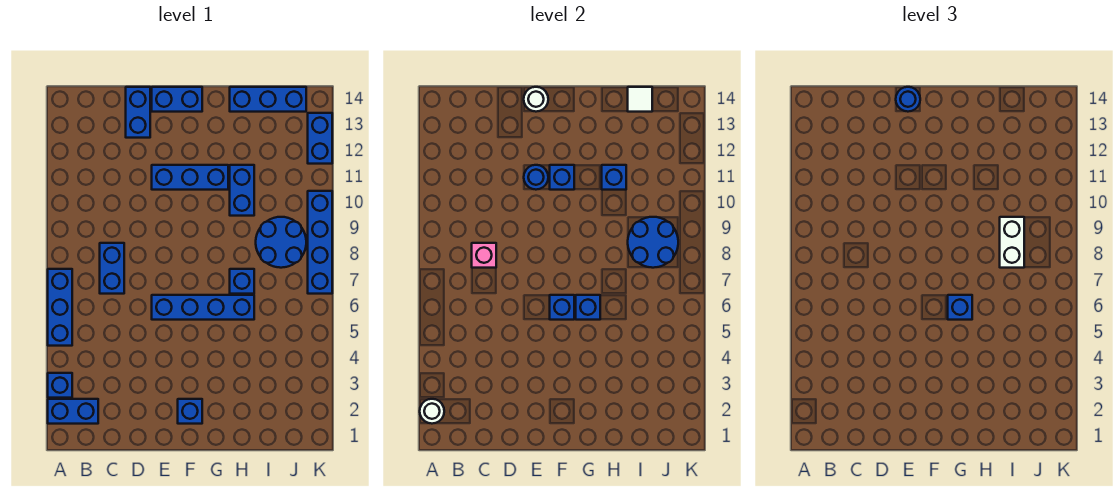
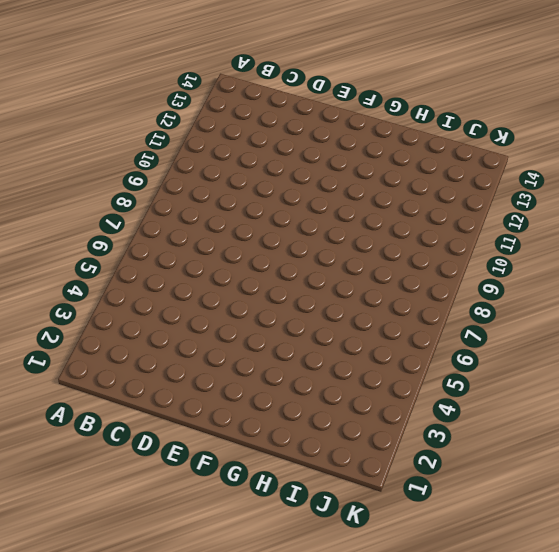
none -> blue 1x2 brick [48,399,98,424]
none -> blue 1x1 brick [48,373,72,398]
none -> blue 1x3 brick [48,269,72,346]

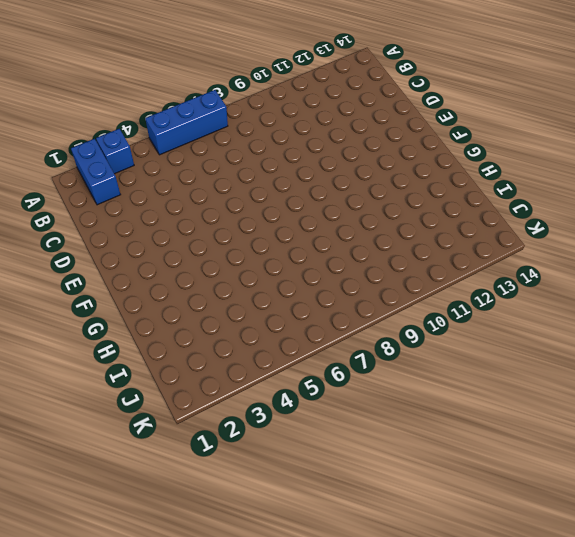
none -> blue 1x2 brick [100,243,124,294]
none -> blue 1x2 brick [126,87,150,138]
none -> blue 1x4 brick [152,295,254,320]

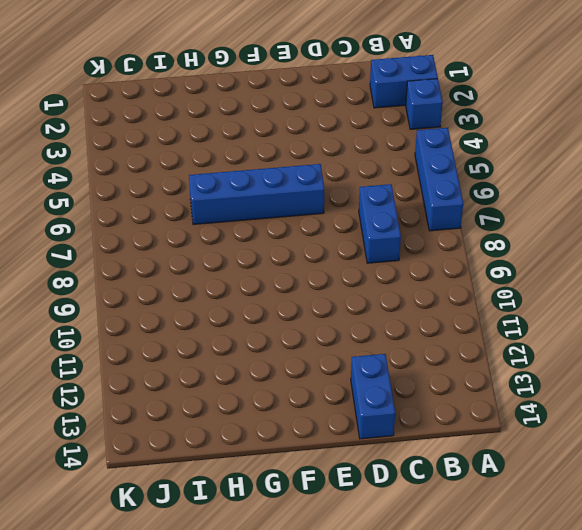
none -> blue 1x3 brick [152,165,228,190]
none -> blue 1x2 brick [152,87,202,112]
none -> blue 1x1 brick [178,399,202,424]

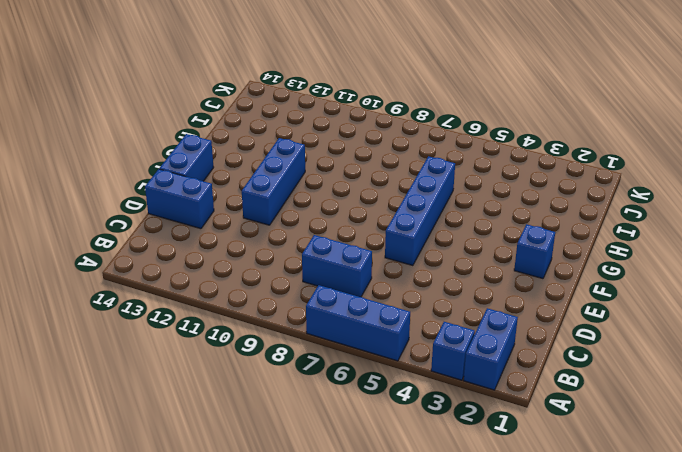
none -> blue 1x1 brick [230,269,254,294]
none -> blue 1x2 brick [230,165,254,216]
none -> blue 1x3 brick [230,87,306,112]

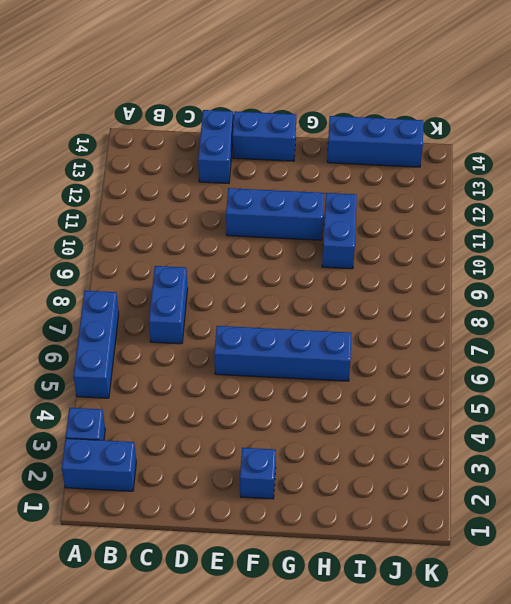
none -> blue 1x1 brick [230,269,254,294]
none -> blue 2x2 round brick [256,217,306,268]
none -> blue 1x4 brick [308,191,332,294]

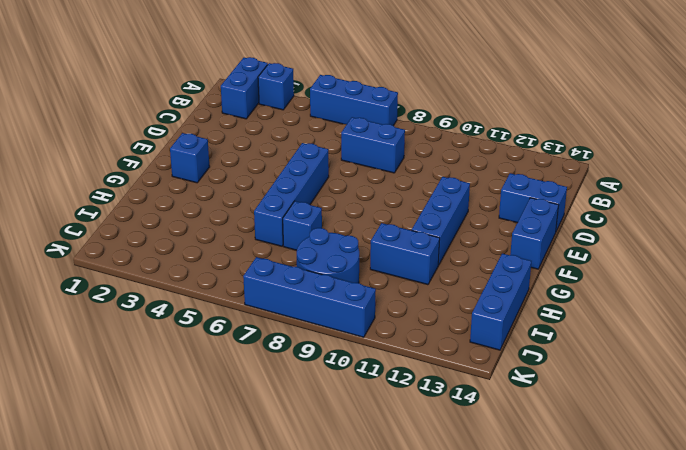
none -> blue 1x2 brick [308,113,332,164]
none -> white 1x1 round brick [420,399,444,424]
none -> pink 1x1 brick [472,243,496,268]

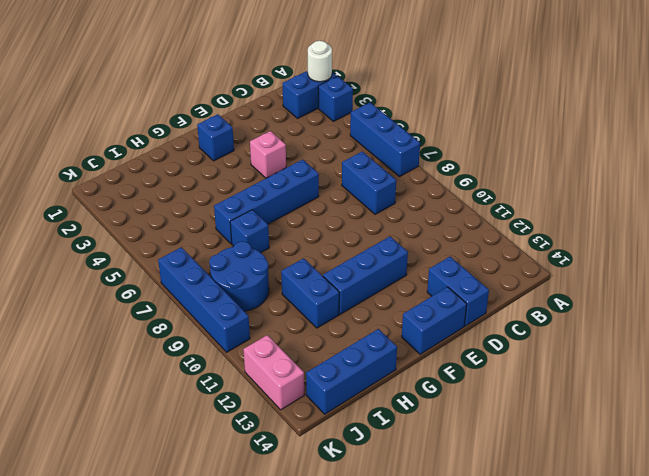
pink 1x1 brick [250,131,286,178] -> pink 1x1 brick moved to [472,243,496,268]
pink 1x2 brick [243,335,304,410] -> blue 1x2 brick [308,113,332,164]
none -> blue 1x1 round brick [524,165,548,190]
none -> white 1x1 round brick [524,87,548,112]
none -> blue 1x1 brick [550,295,574,320]

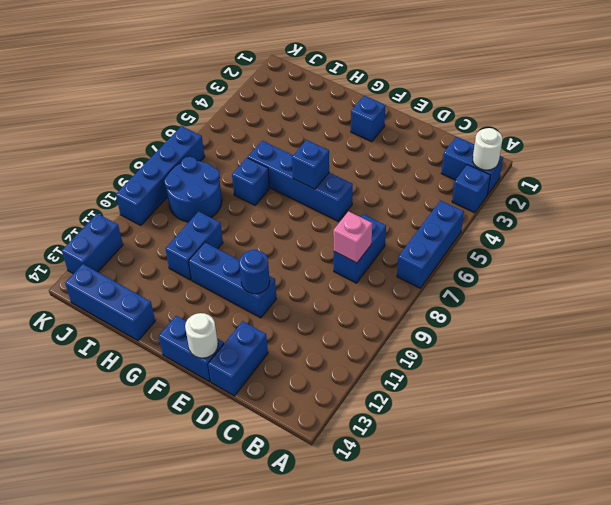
none -> blue 1x1 brick [550,165,574,190]
none -> blue 1x1 brick [576,295,600,320]
none -> blue 1x1 brick [602,165,626,190]

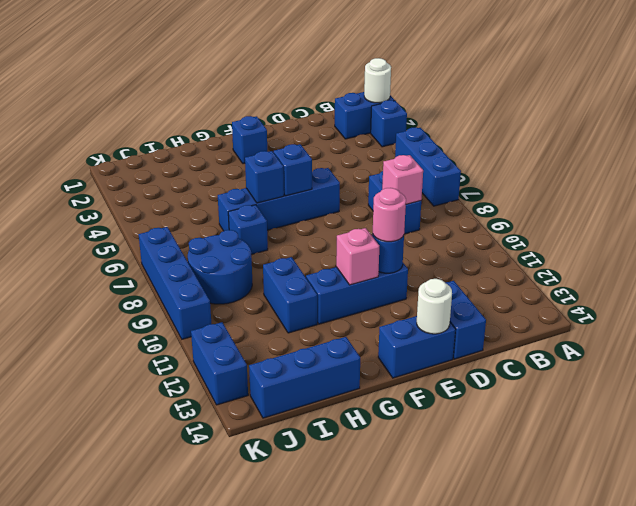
pink 1x1 round brick [373,188,406,242] -> none
pink 1x1 brick [336,228,379,285] -> blue 1x1 brick [550,165,574,190]
none -> blue 1x1 brick [602,165,626,190]
none -> blue 2x2 round brick [628,217,678,268]
none -> white 1x1 tile [628,87,652,112]

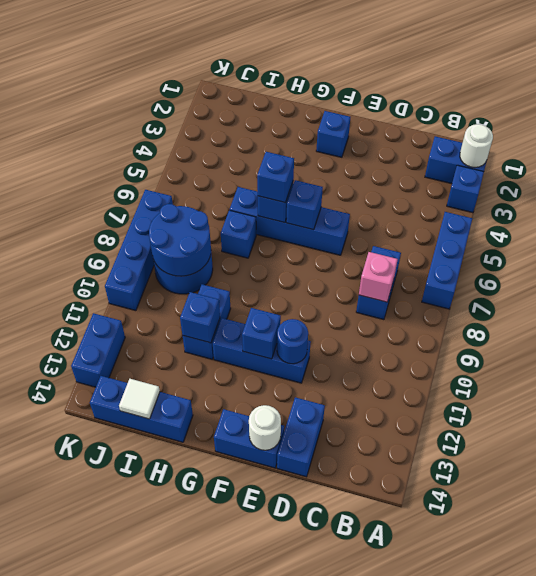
none -> blue 1x1 round brick [896,87,920,112]
none -> white 1x2 brick [1000,217,1024,268]

